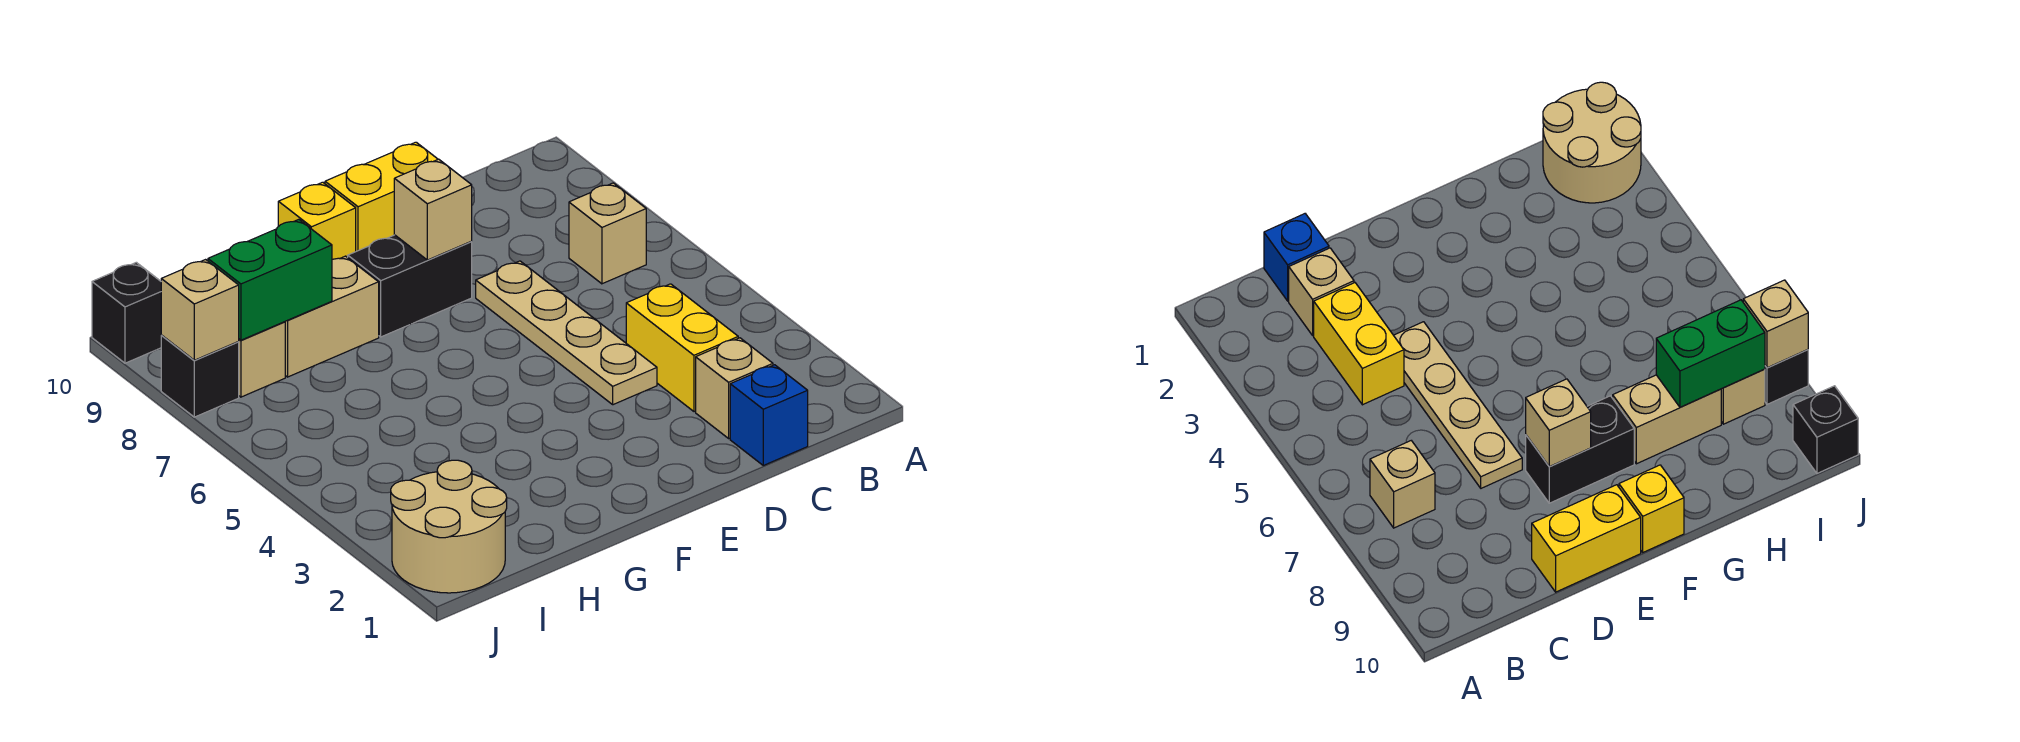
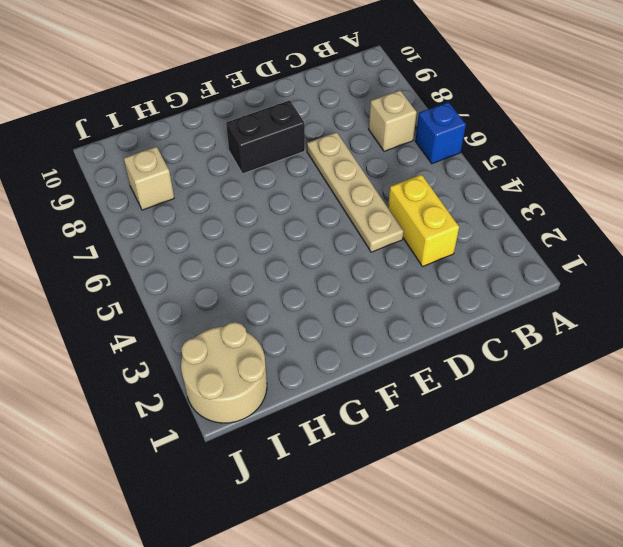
blue 1x1 brick [415,102,466,164] -> blue 1x1 brick moved to [730,365,808,465]
none -> tan 1x1 brick [696,338,773,438]
none -> yellow 1x2 brick [325,142,438,251]
none -> yellow 1x1 brick [278,182,356,259]

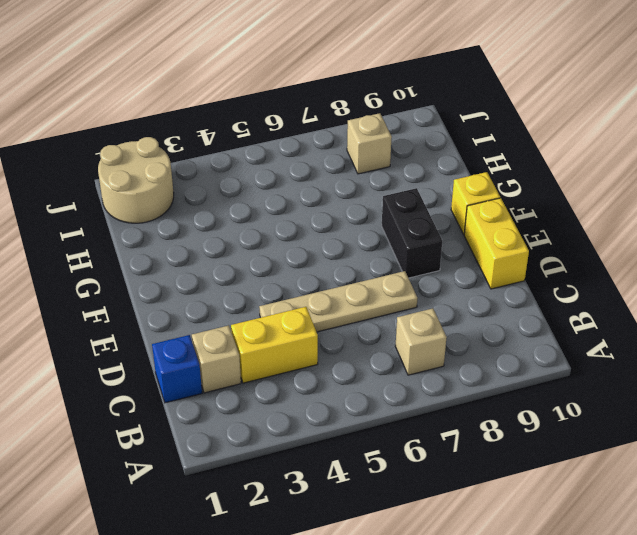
none -> tan 1x2 brick [285,256,379,377]
none -> black 1x1 brick [161,336,239,417]
none -> black 1x1 brick [92,262,162,363]

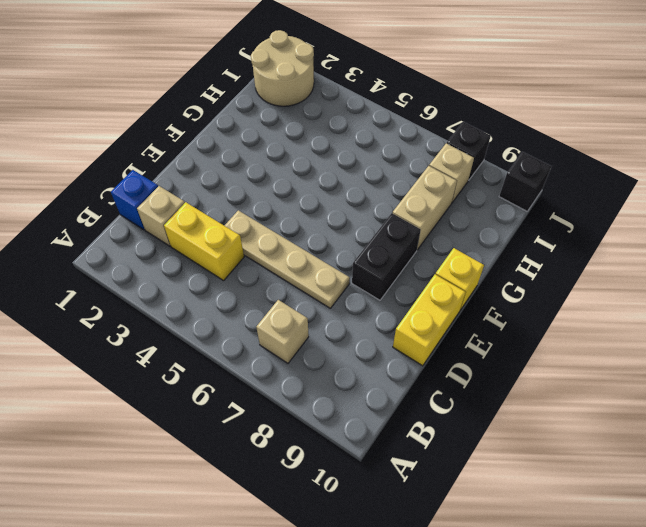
none -> tan 1x1 brick [394,159,472,260]
none -> green 1x2 brick [208,219,332,340]
none -> tan 1x1 brick [161,260,239,360]

